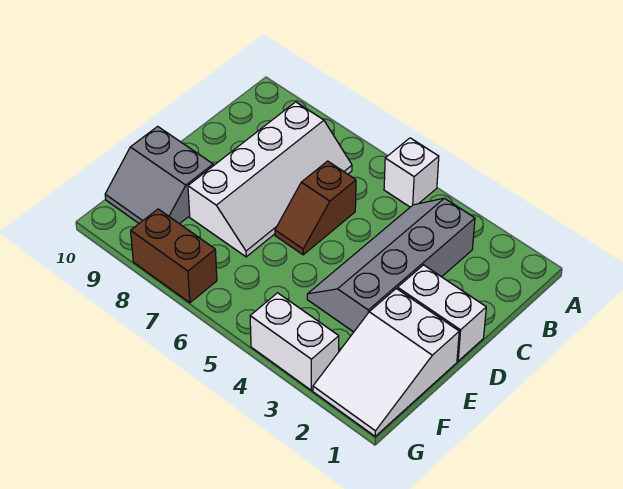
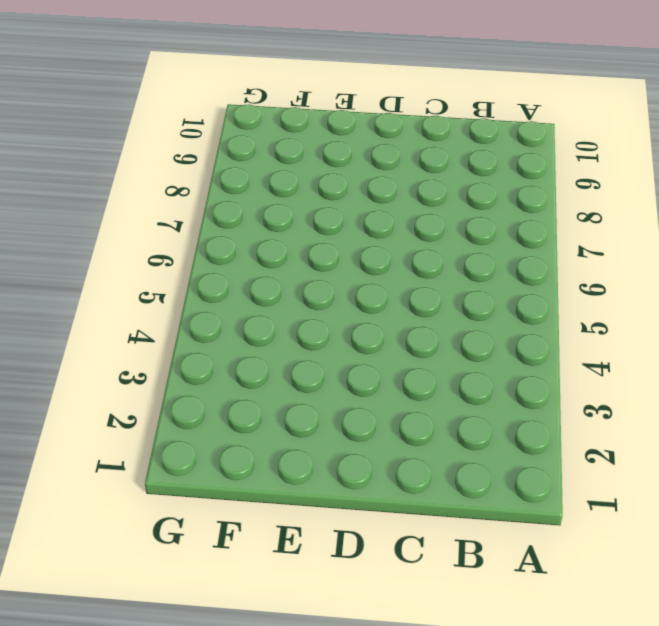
none -> white 1x1 brick [384,138,439,207]
none -> grey 2x4 slope [307,198,475,332]

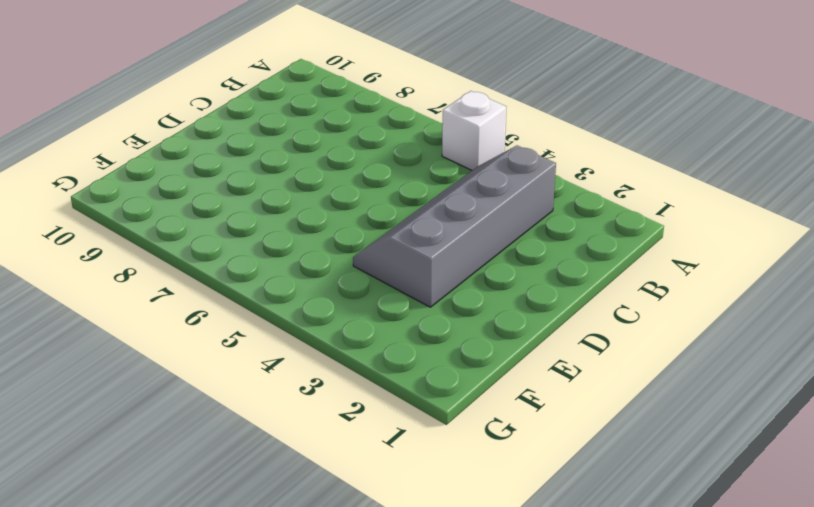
none -> white 2x4 slope [188,102,352,257]
none -> brown 1x2 slope [275,161,356,255]

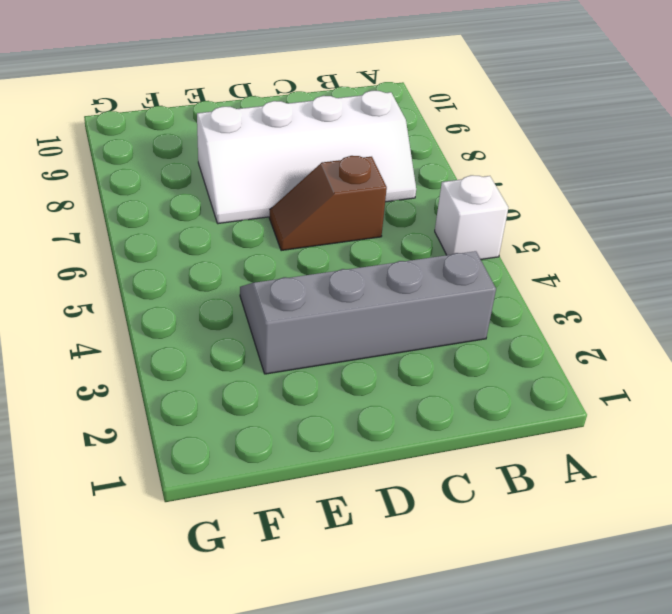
none -> white 1x2 brick [398,265,486,361]
none -> white 2x3 slope [313,289,459,436]

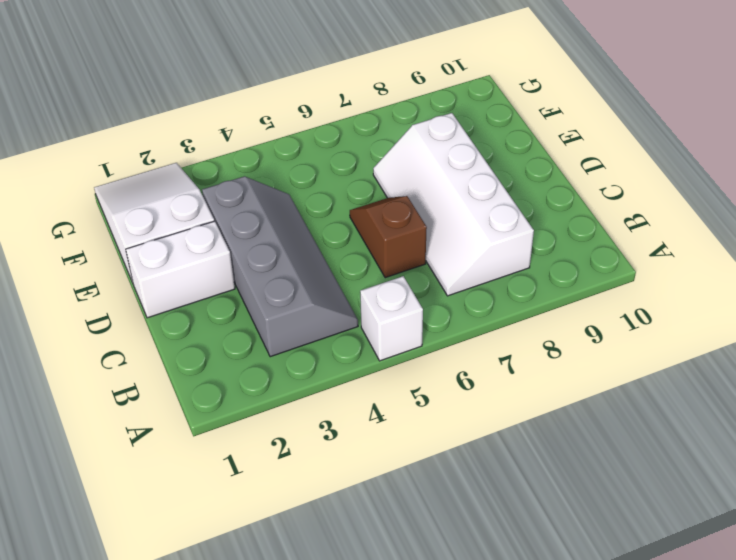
none -> grey 2x2 slope [105,126,213,224]
none -> white 1x2 brick [250,293,339,390]

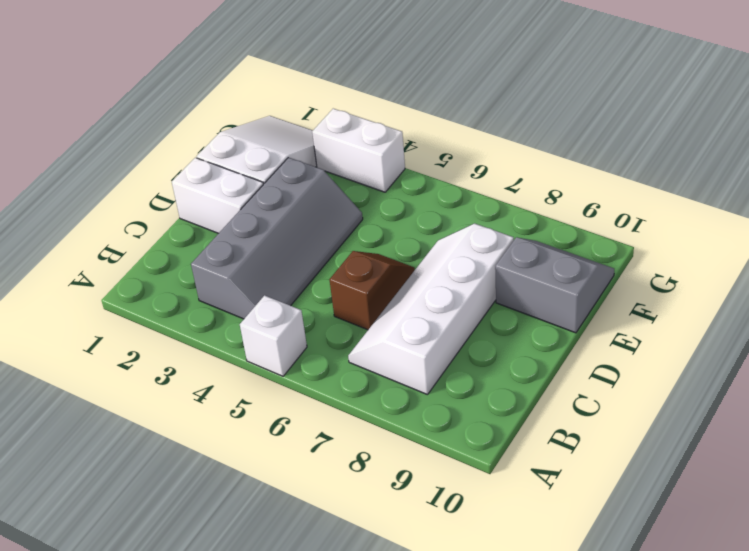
none -> brown 1x2 brick [131,209,217,303]

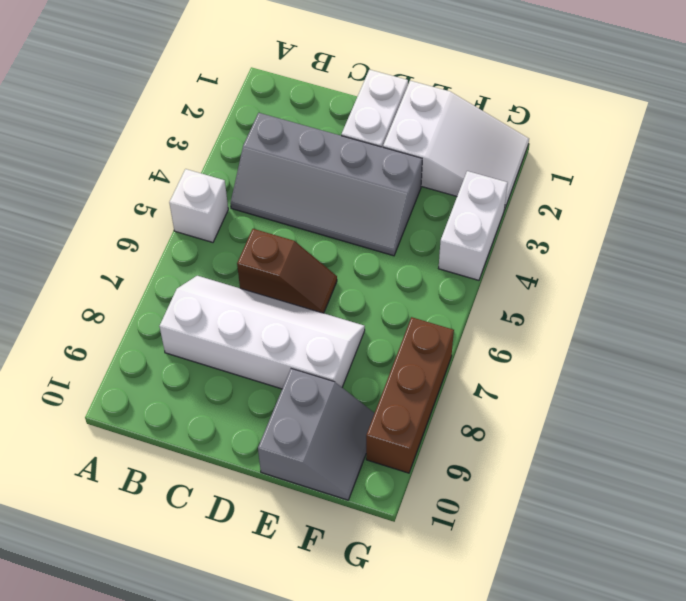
brown 1x3 brick [366,317,454,473] -> brown 1x2 brick [131,209,217,303]

